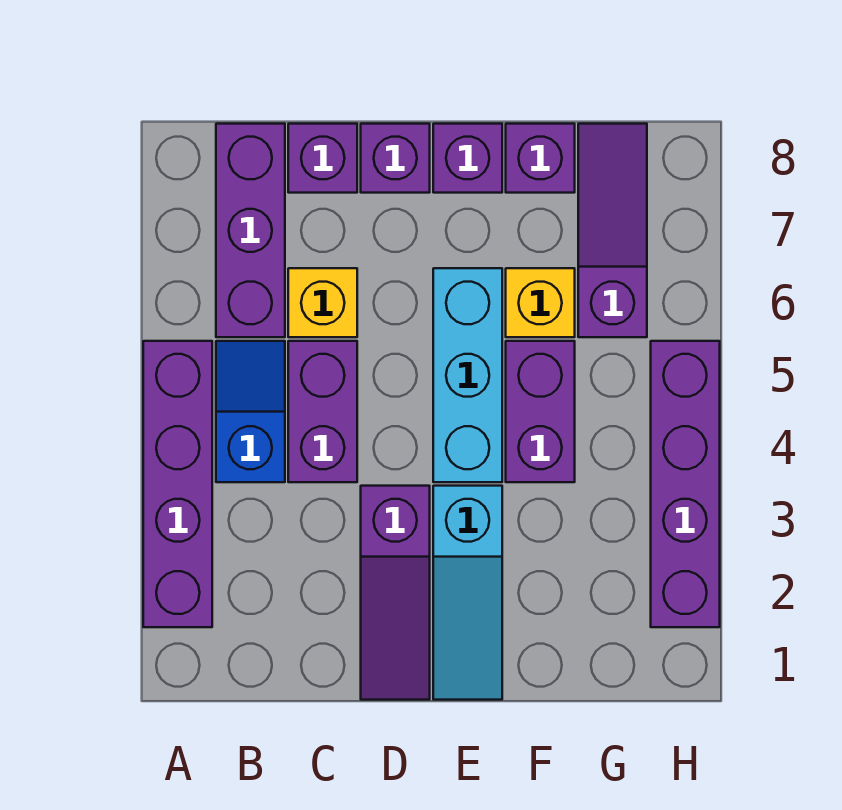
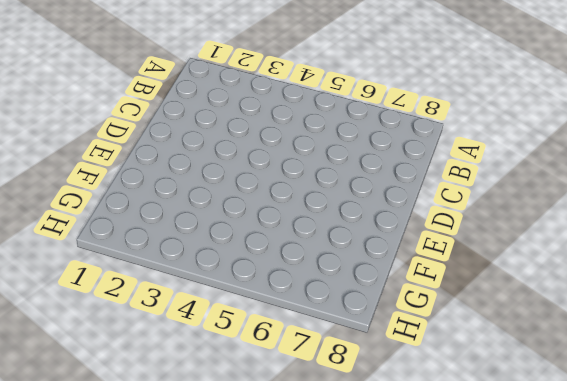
none -> purple 1x4 brick [143,341,212,627]
none -> blue 1x2 slope [216,341,285,482]
none -> purple 1x3 brick [216,124,285,337]

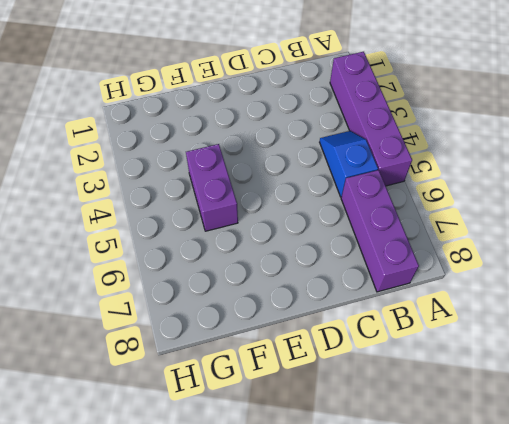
blue 1x2 slope [320,131,378,197] -> blue 1x2 slope turned to [216,341,285,482]
none -> purple 1x2 brick [288,341,357,482]
none -> yellow 1x1 brick [288,268,357,337]
none -> purple 1x1 brick [288,124,357,193]

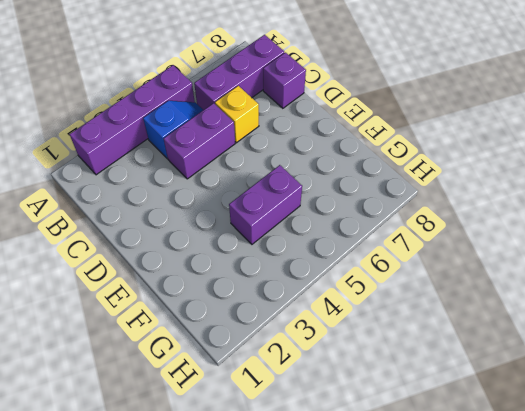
none -> purple 1x3 slope [361,486,430,700]
none -> purple 1x1 brick [361,124,430,193]
none -> cyan 1x3 slope [433,486,502,700]

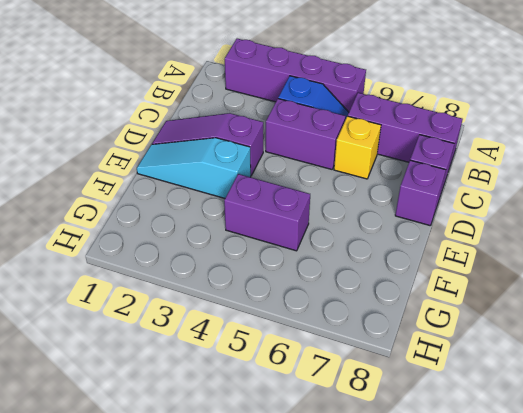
none -> cyan 1x3 brick [433,268,502,482]
none -> purple 1x1 brick [433,124,502,193]
none -> yellow 1x1 brick [506,268,575,337]

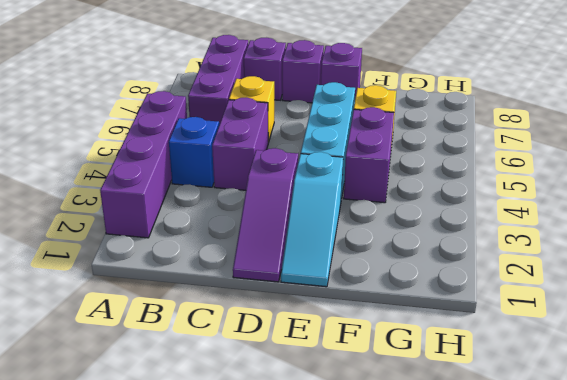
none -> purple 1x1 brick [506,124,575,193]
none -> purple 1x3 slope [578,124,647,337]
none -> purple 1x4 brick [651,341,720,627]

